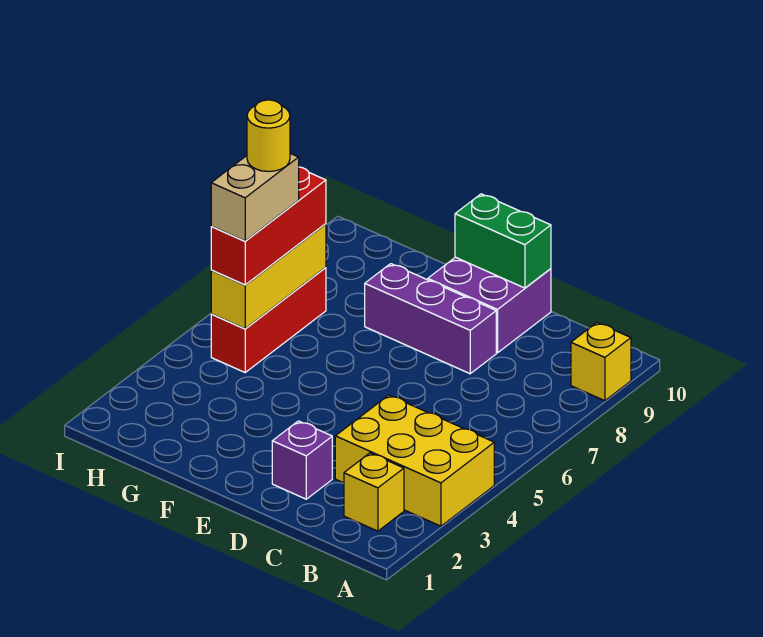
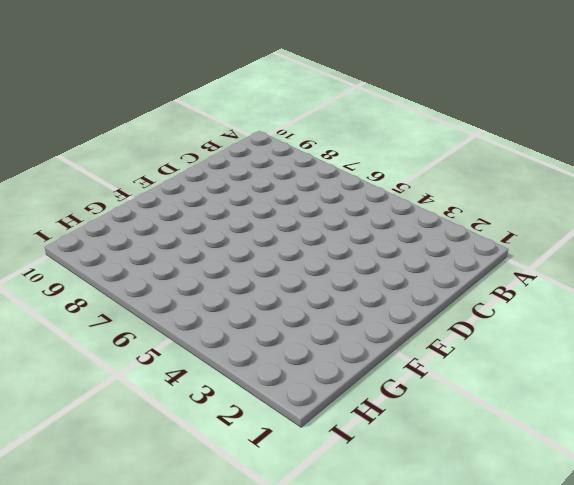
none -> yellow 2x3 brick [335,395,494,526]
none -> yellow 1x1 brick [571,323,631,401]
none -> yellow 1x1 brick [344,453,404,531]

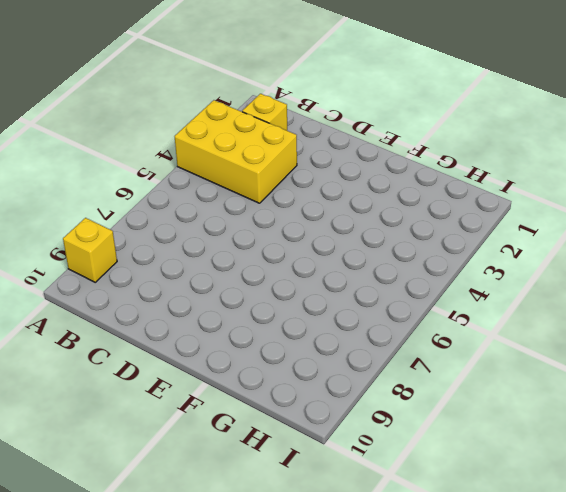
none -> purple 1x1 brick [272,421,332,499]
none -> purple 1x3 brick [365,264,496,374]
none -> purple 2x2 brick [428,257,551,353]

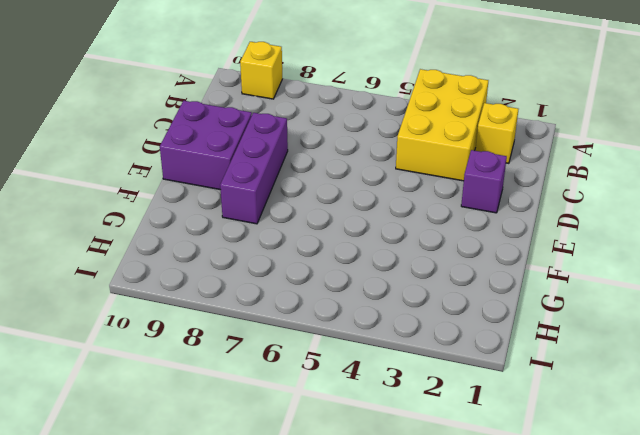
none -> red 1x3 brick [211,268,326,372]
none -> green 1x2 brick [455,194,551,288]
none -> yellow 1x3 brick [211,224,326,329]

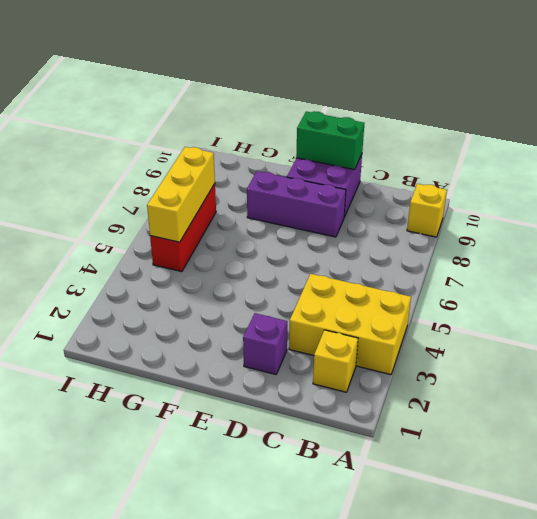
none -> red 1x3 brick [211,167,326,285]
none -> tan 1x2 brick [211,153,299,241]
none -> yellow 1x1 round brick [247,100,290,171]

